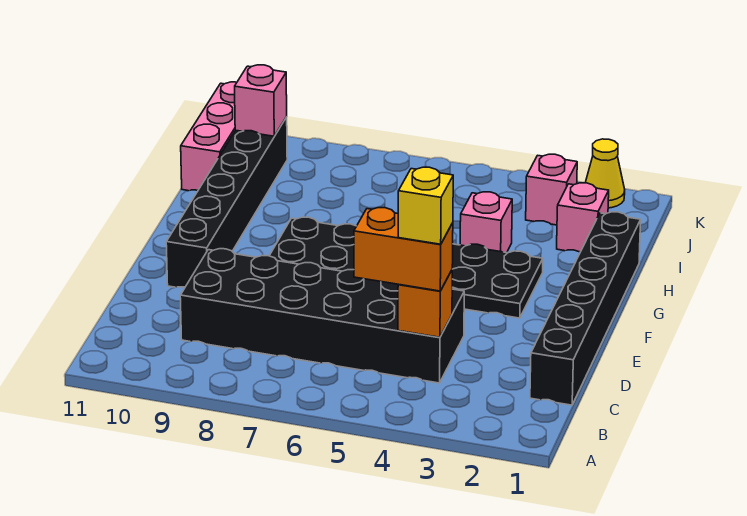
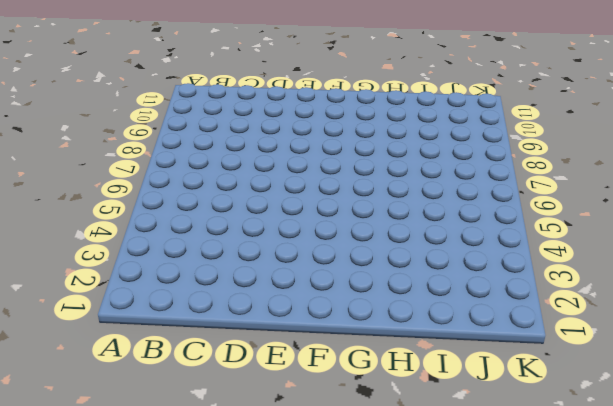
none -> black 1x6 brick [530,212,641,405]
none -> black 2x6 brick [180,249,464,383]
none -> black 1x6 brick [166,117,287,287]

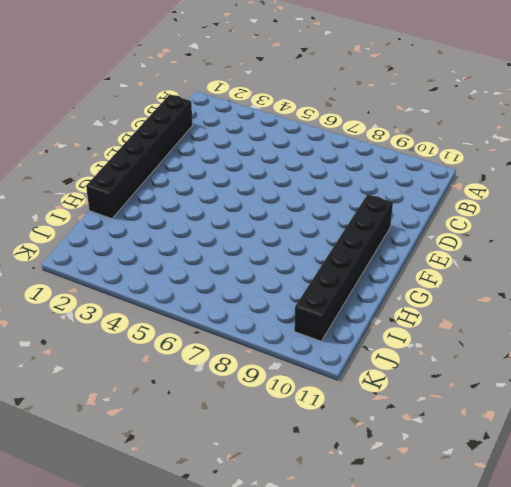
none -> black 2x6 brick [180,249,464,383]
none -> black 2x6 plate [269,217,543,318]
none -> pink 1x1 brick [460,192,512,253]

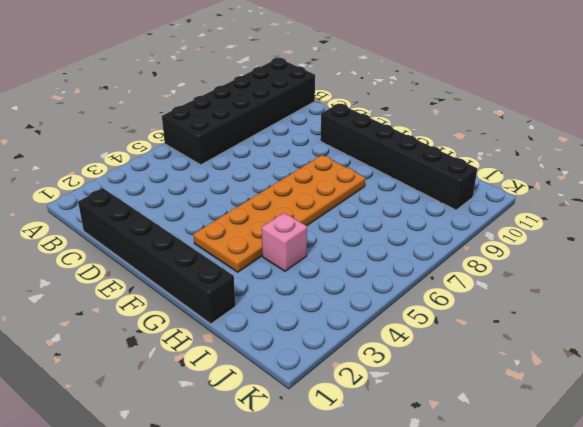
black 2x6 brick [162,58,315,165] -> black 2x6 brick moved to [180,249,464,383]
orange 2x6 plate [193,155,365,272] -> black 2x6 plate [269,217,543,318]
none -> pink 1x1 brick [557,183,609,252]
none -> pink 1x3 brick [181,82,237,191]
none -> pink 1x1 brick [526,154,577,225]

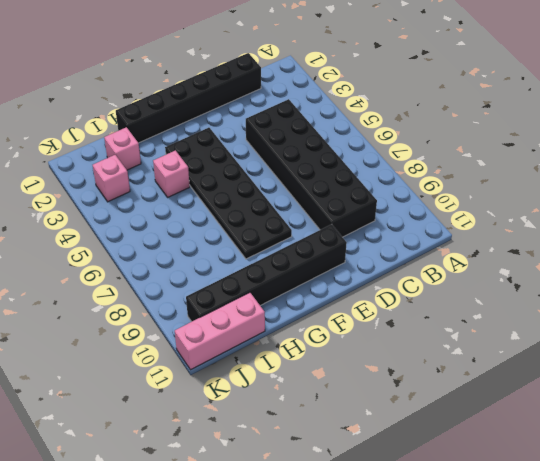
none -> yellow 1x1 cone [585,139,625,208]
none -> orange 1x1 brick [398,270,452,337]
none -> pink 1x1 brick [235,65,287,136]

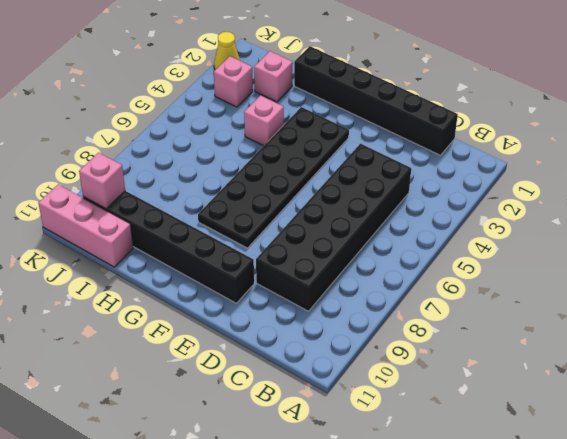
none -> orange 1x1 brick [398,270,452,337]
none -> orange 1x2 brick [354,208,453,291]
none -> yellow 1x1 brick [398,167,453,244]

